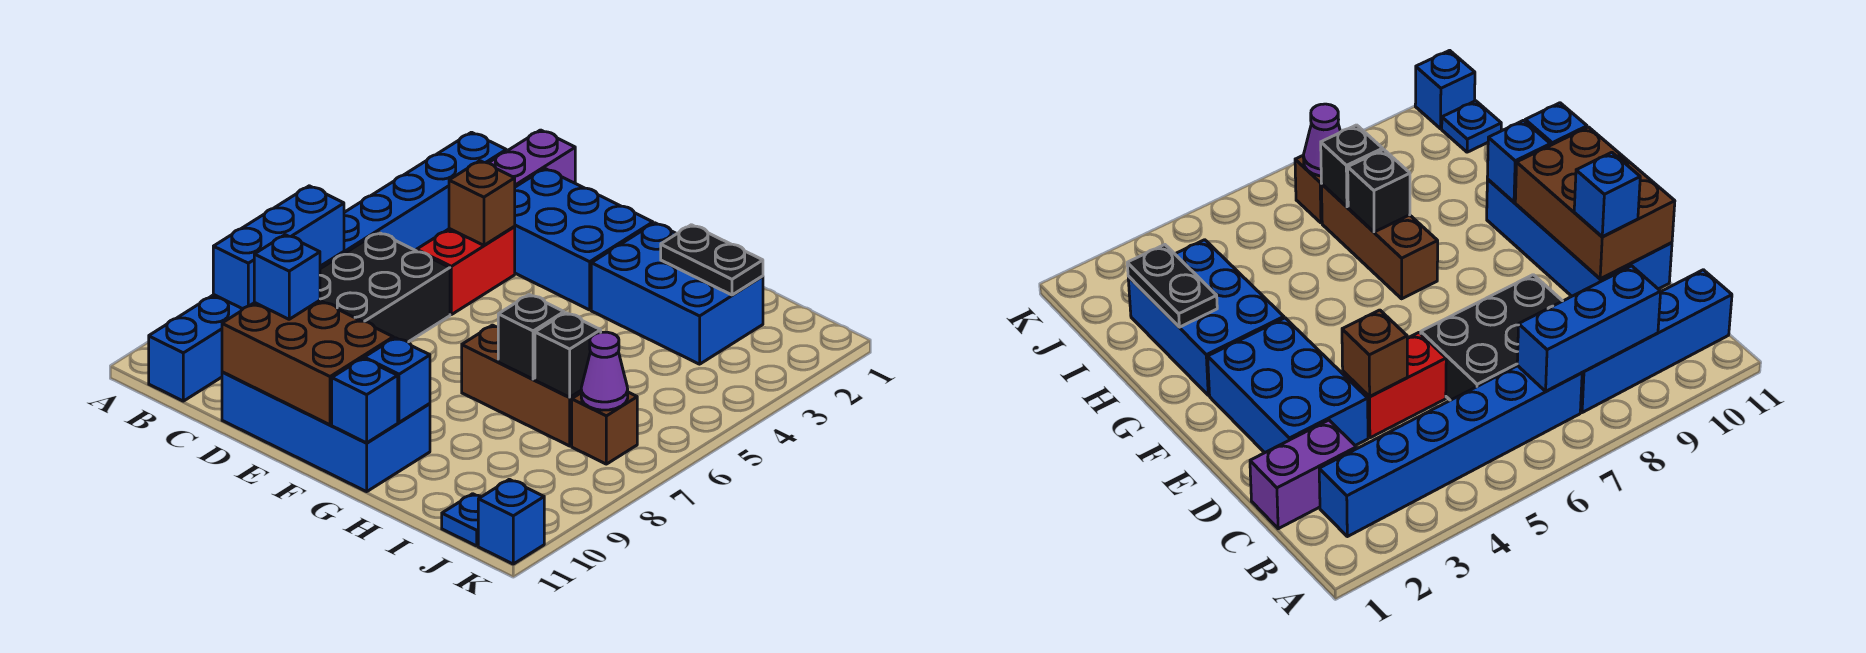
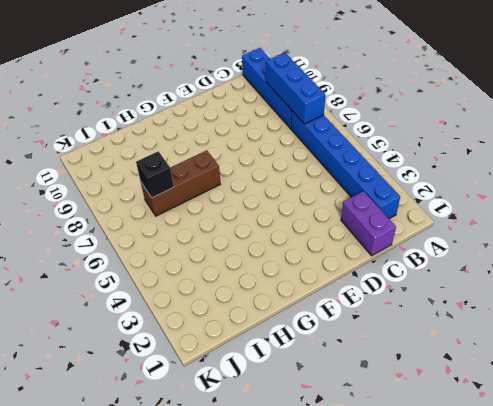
none -> black 2x3 brick [320,232,450,342]
none -> blue 2x3 brick [514,169,653,310]
none -> red 1x2 brick [417,227,515,315]

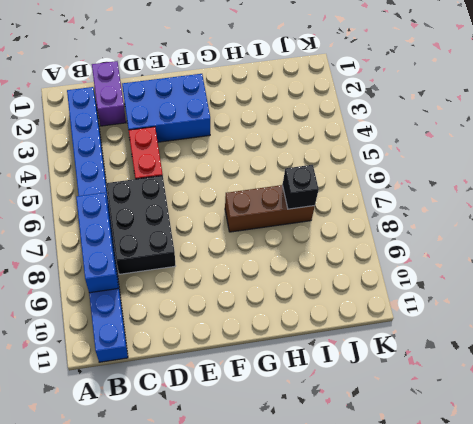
none -> blue 2x4 brick [222,372,430,492]
none -> blue 2x3 brick [591,223,763,364]
none -> brown 1x1 brick [572,392,637,464]

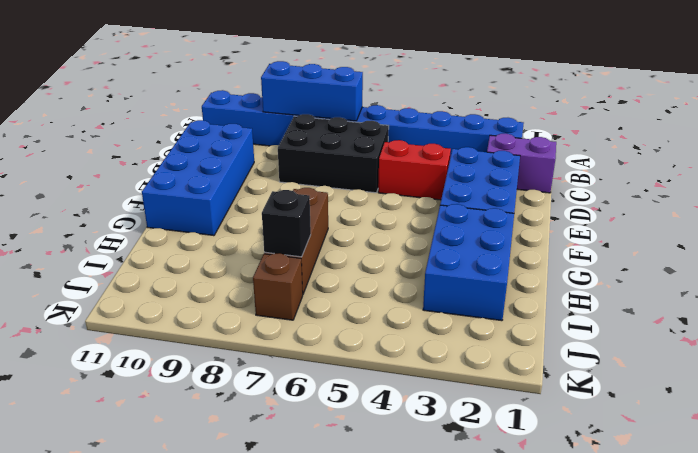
none -> blue 1x1 plate [442,494,482,546]
none -> blue 1x1 brick [478,479,544,564]
none -> brown 1x1 brick [449,161,515,245]

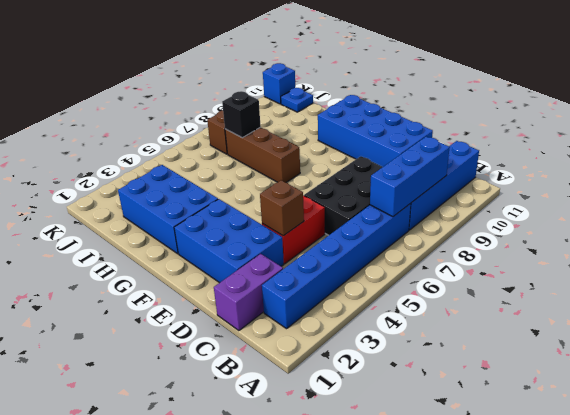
none -> brown 2x3 brick [222,300,393,425]
none -> blue 1x1 brick [364,338,430,422]
none -> blue 1x1 brick [332,358,398,443]

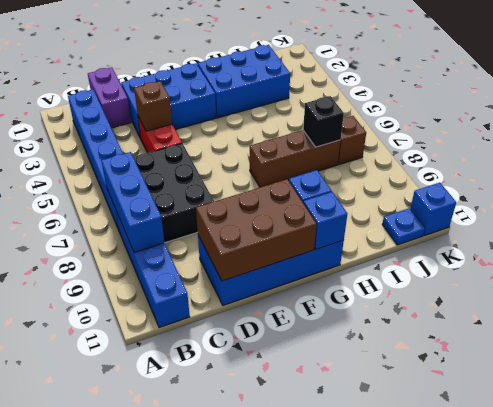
none -> black 1x2 plate [661,225,763,295]
none -> black 1x1 brick [498,295,564,379]
none -> purple 1x1 cone [581,332,628,410]

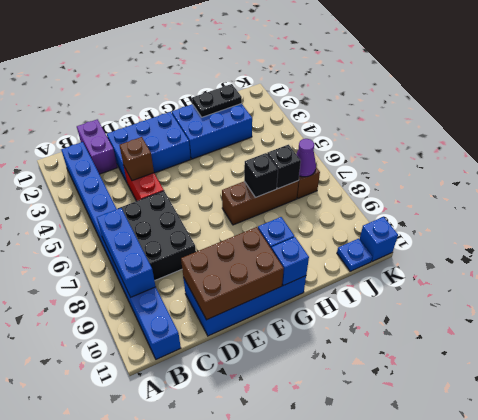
none -> blue 1x1 brick [254,235,320,319]

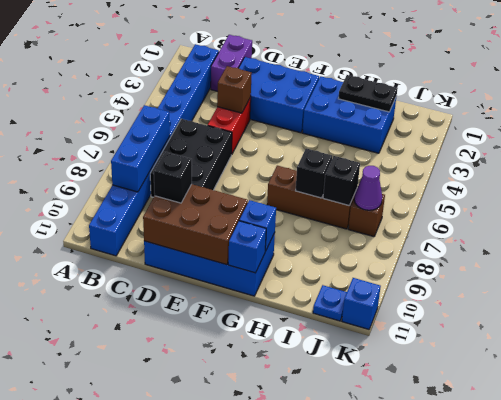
black 1x1 brick [154,152,192,203] -> blue 1x1 brick [254,235,320,319]

